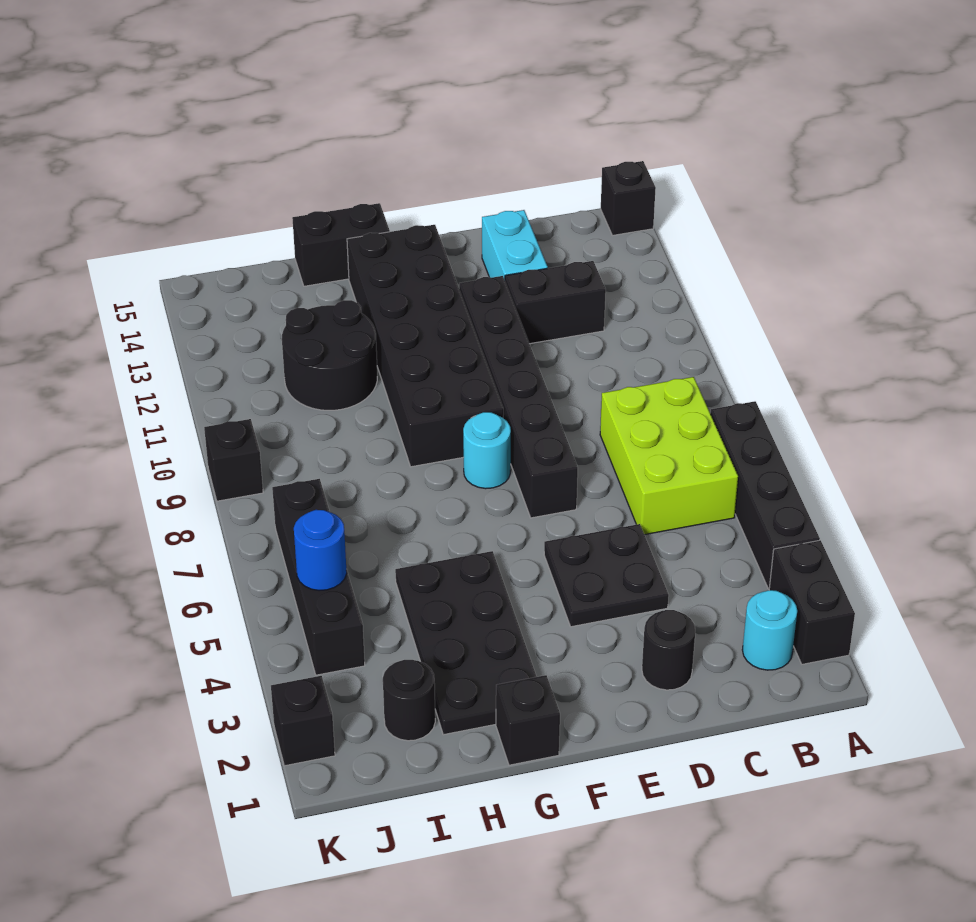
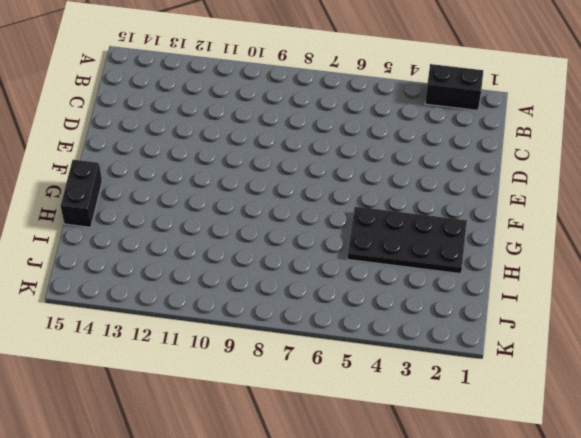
none -> black 1x4 brick [710,401,820,589]
none -> black 1x1 brick [601,161,656,235]
none -> cyan 1x1 round brick [742,590,797,670]

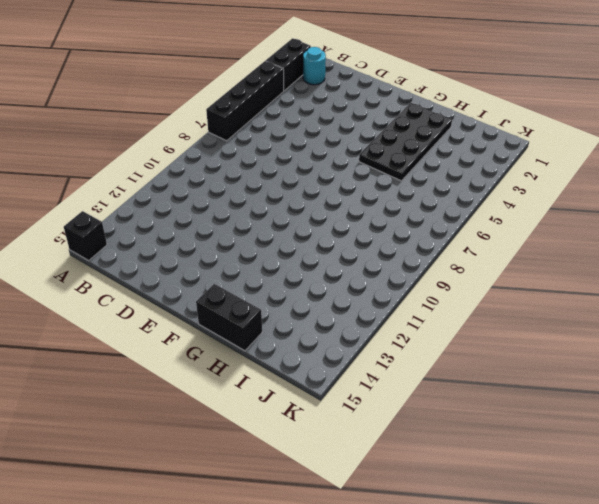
none -> lime 2x3 brick [600,377,738,535]
none -> black 1x2 brick [505,261,606,344]
none -> black 1x1 round brick [642,610,695,690]

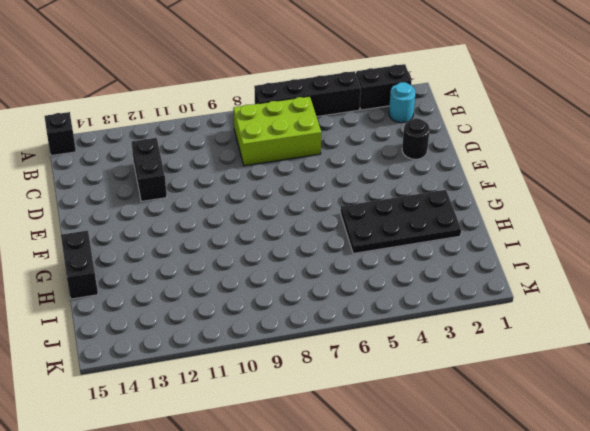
none -> black 2x2 plate [544,524,669,627]
none -> cyan 1x2 brick [482,210,548,280]
none -> black 1x6 brick [459,276,578,518]

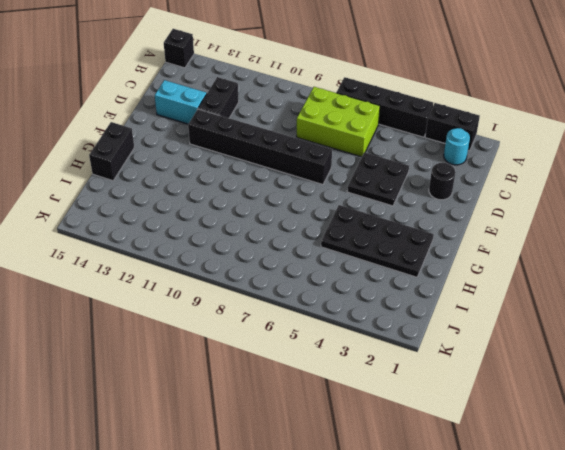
none -> cyan 1x1 round brick [463,412,511,489]
none -> black 2x6 brick [347,225,504,467]
none -> black 1x1 brick [496,675,560,765]

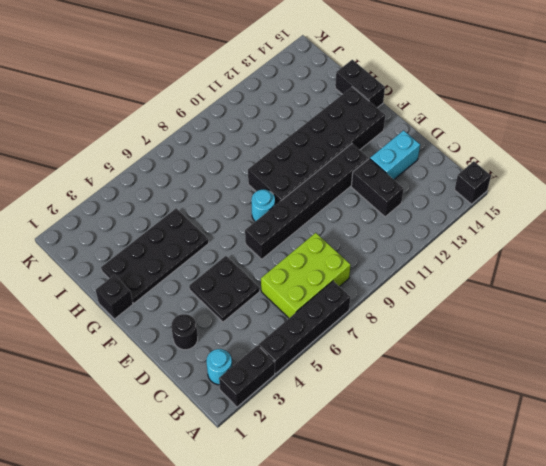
none -> black 2x2 round brick [282,300,377,410]
none -> black 1x1 round brick [383,660,435,741]
none -> black 1x4 brick [272,479,365,675]

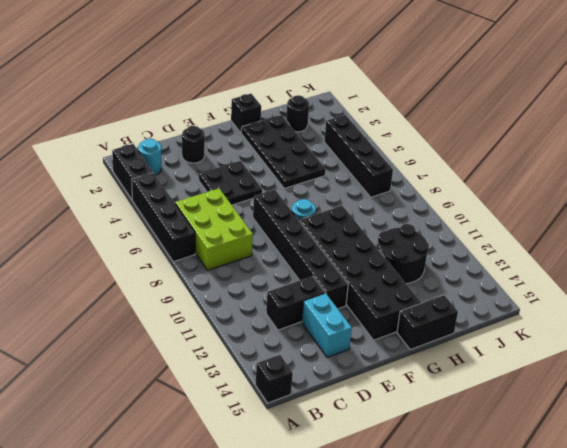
none -> black 1x1 brick [271,676,335,766]
none -> black 1x1 brick [204,419,263,501]
none -> blue 1x1 round brick [294,510,347,591]

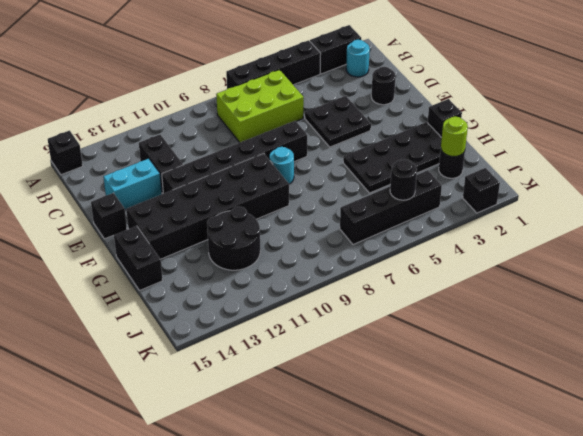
black 1x1 brick [91,193,127,239] -> black 1x1 brick moved to [204,419,263,501]
lime 1x1 round brick [441,116,468,157] -> none
black 1x1 round brick [390,159,417,200] -> blue 1x1 round brick [294,510,347,591]

